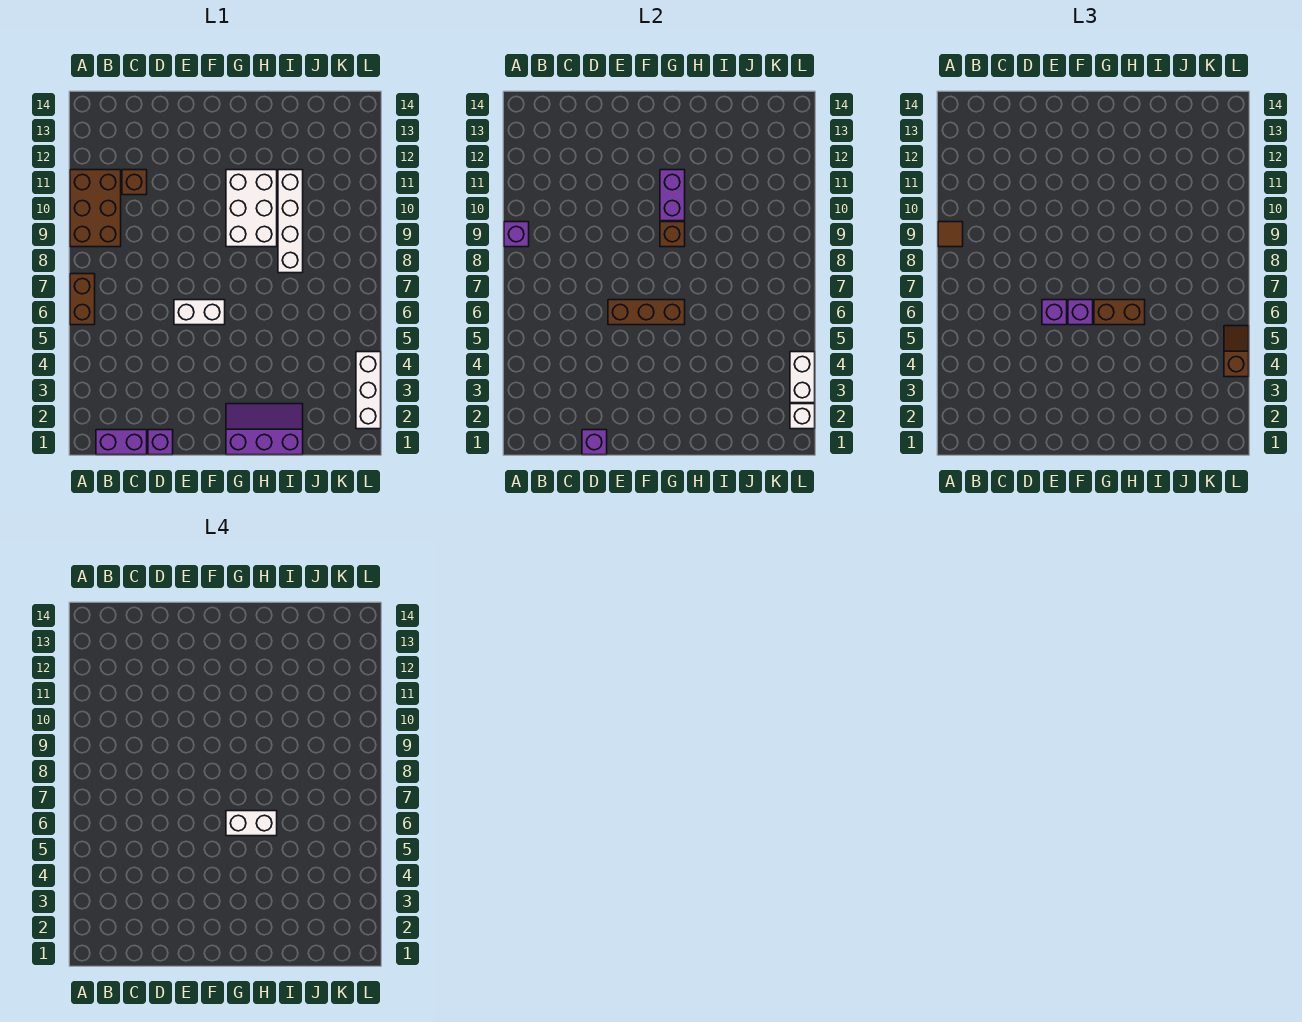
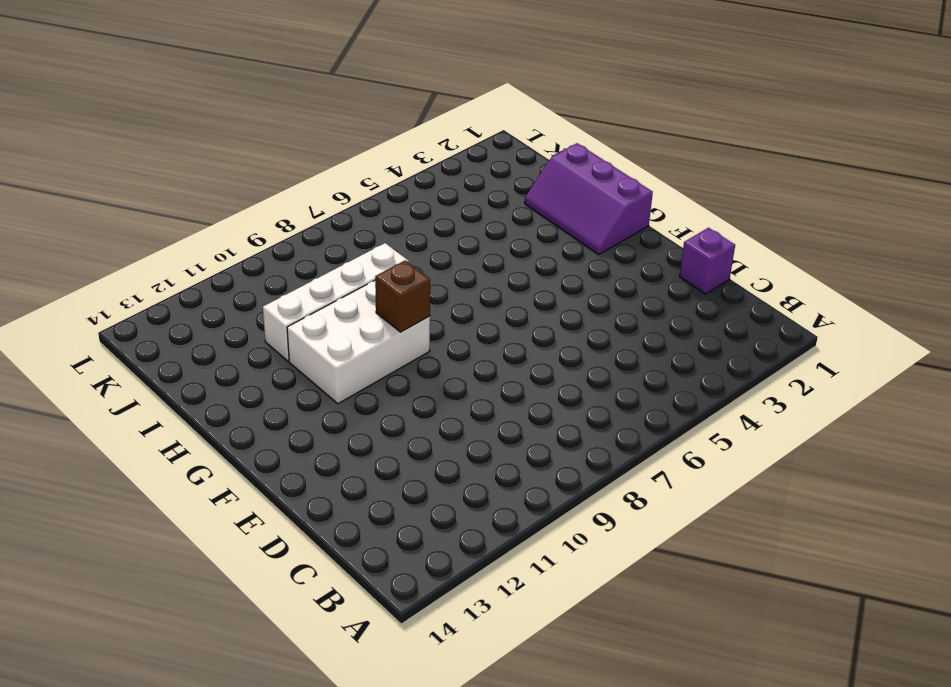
none -> brown 1x2 brick [70,274,95,325]
none -> brown 2x3 brick [70,170,121,247]
none -> purple 1x2 brick [96,430,147,455]

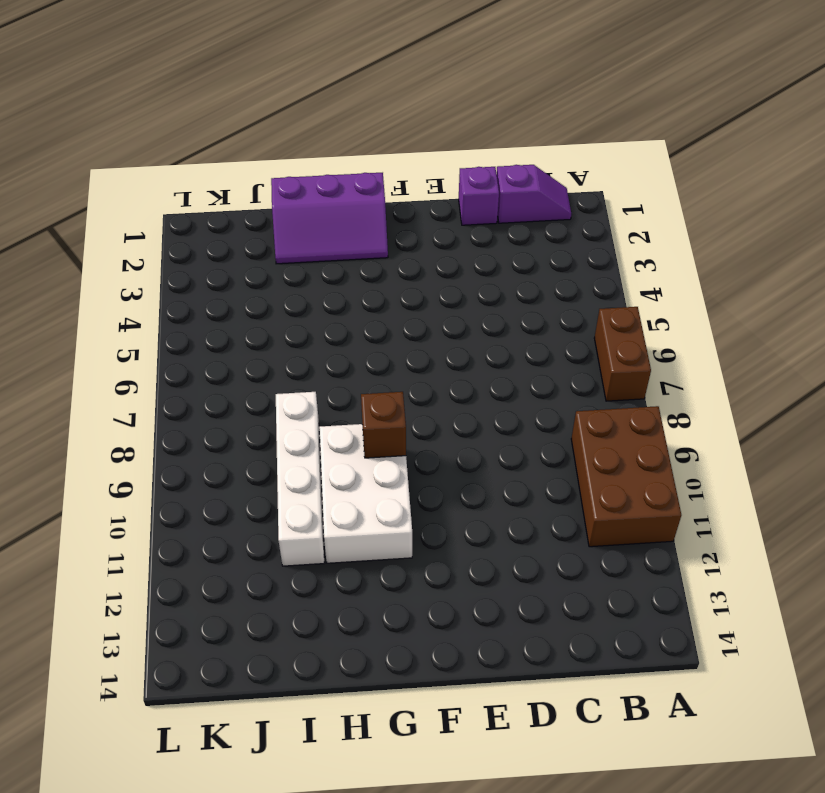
purple 1x2 slope [497,165,571,223] -> purple 1x2 brick [96,430,147,455]
none -> brown 1x1 brick [122,170,147,195]
none -> white 1x2 brick [174,300,225,325]
none -> white 1x3 brick [356,352,381,429]

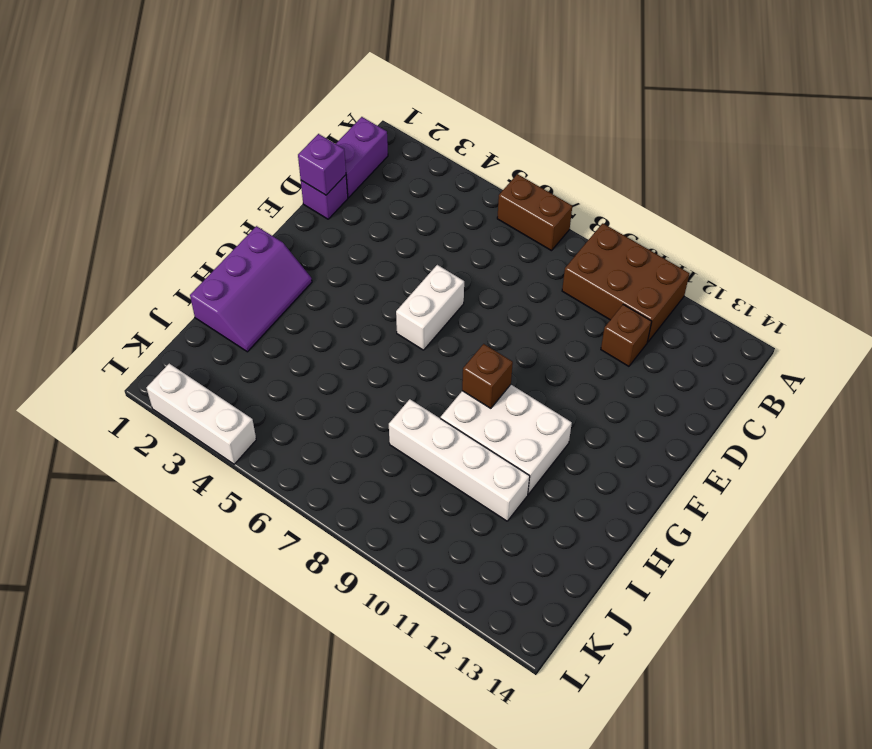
none -> purple 1x1 brick [504,222,529,247]
none -> brown 1x3 brick [608,300,685,325]
none -> purple 1x2 brick [660,170,685,221]

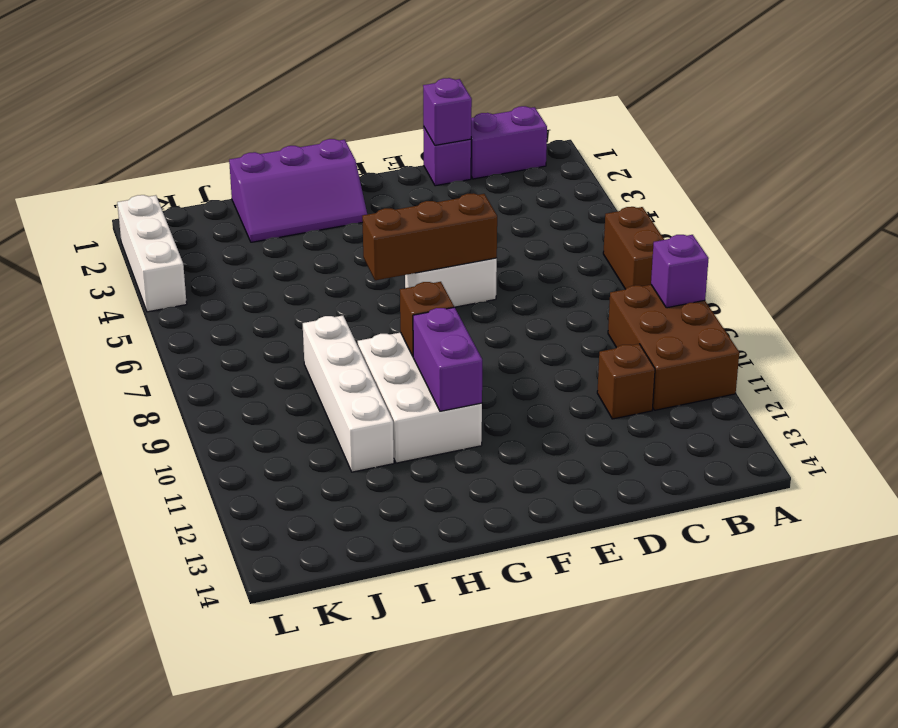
none -> white 1x1 brick [790,404,815,429]
none -> white 1x2 brick [790,352,815,403]
none -> brown 1x1 tile [938,222,963,247]

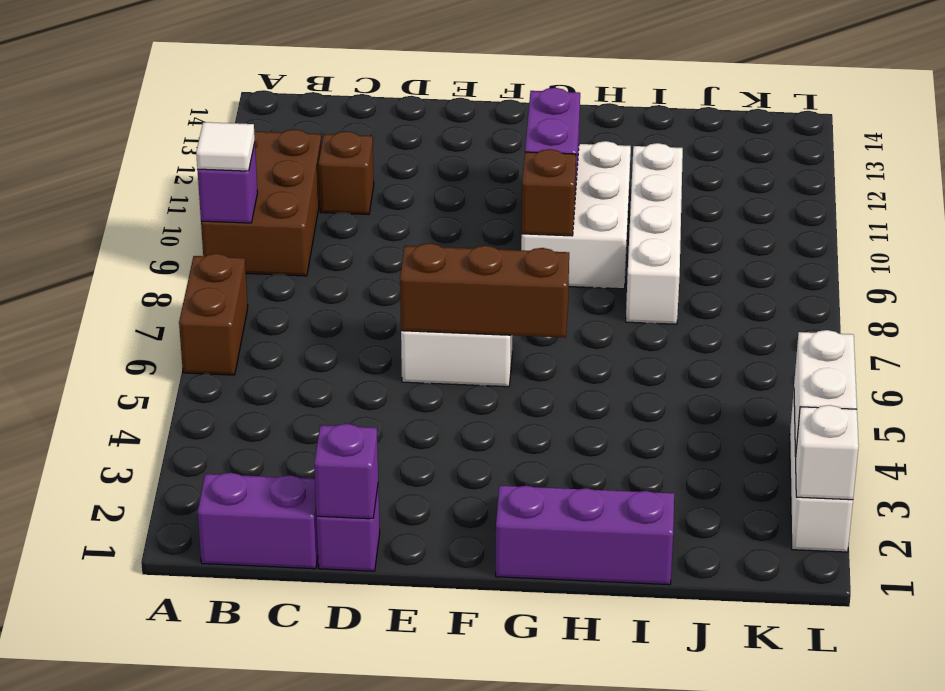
white 1x1 tile [196,122,255,171] -> brown 1x1 tile [938,222,963,247]
none -> purple 1x1 brick [1042,300,1067,325]
none -> purple 1x1 brick [1068,300,1093,325]
none -> brown 1x2 brick [1094,300,1145,325]

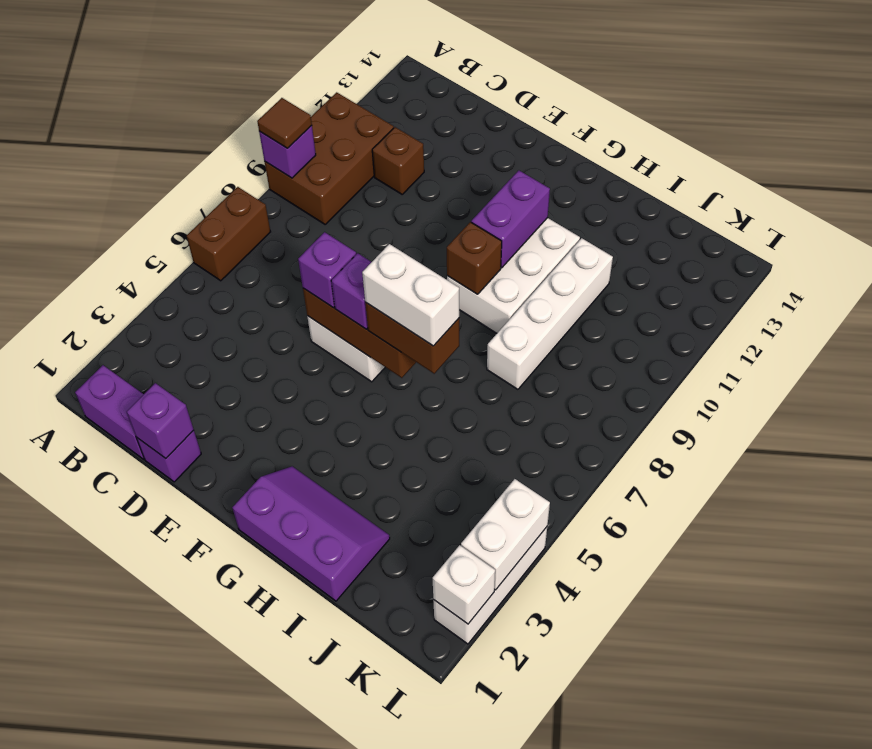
none -> brown 1x2 slope [1224,326,1249,377]

